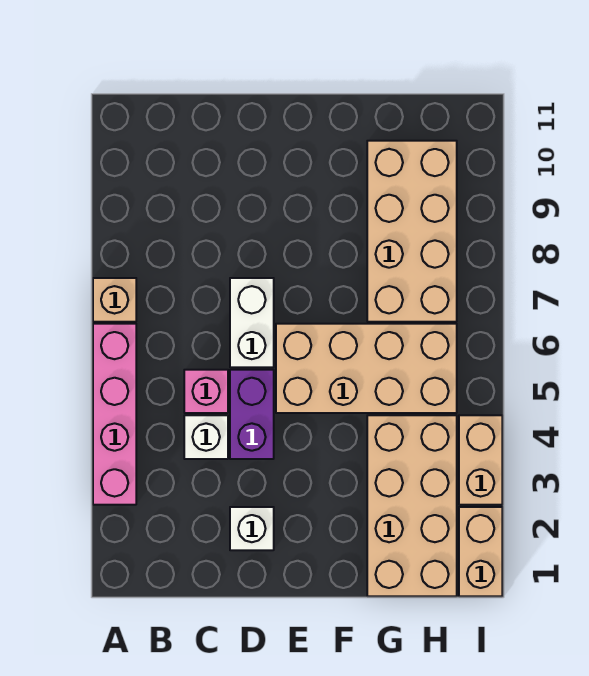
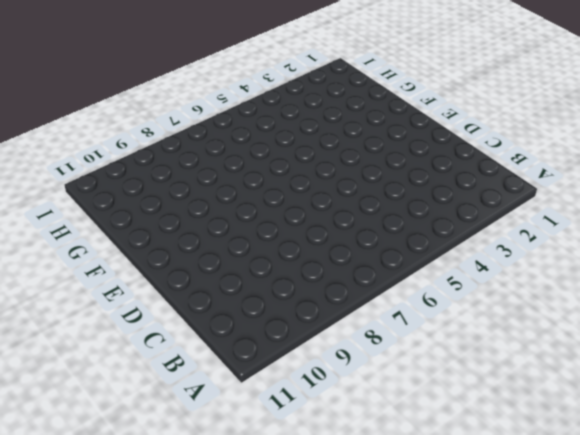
none -> pink 1x4 brick [93,324,136,505]
none -> tan 1x1 brick [93,278,136,322]
none -> white 1x1 brick [184,415,228,459]

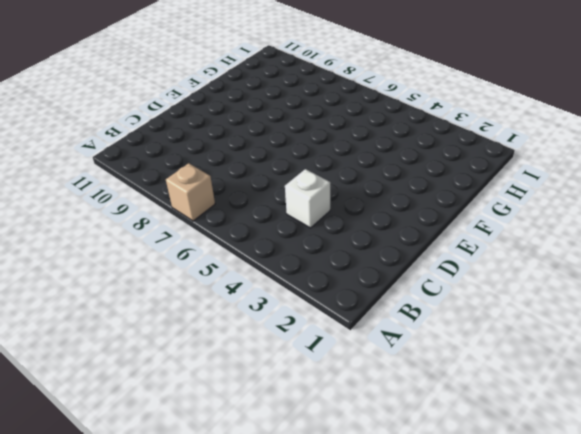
none -> pink 1x4 brick [93,324,136,505]
none -> pink 1x1 brick [184,370,228,413]
none -> white 1x1 brick [230,507,274,550]

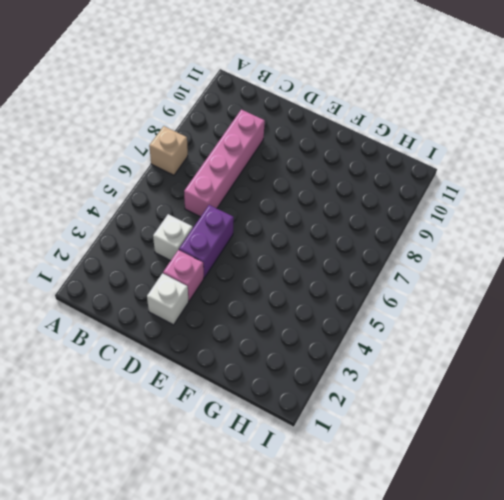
pink 1x4 brick [184,109,265,217] -> pink 1x4 brick moved to [93,324,136,505]
pink 1x1 brick [163,250,204,301] -> pink 1x1 brick moved to [184,370,228,413]
none -> white 1x2 brick [230,278,274,367]
none -> tan 2x4 brick [276,324,457,413]
none -> tan 2x4 brick [367,415,457,596]

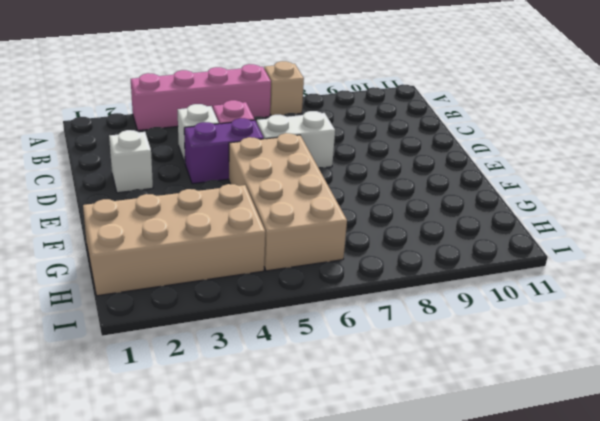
none -> tan 2x4 brick [367,141,457,322]
none -> tan 1x2 brick [459,507,502,596]
none -> tan 1x2 brick [459,415,502,505]

